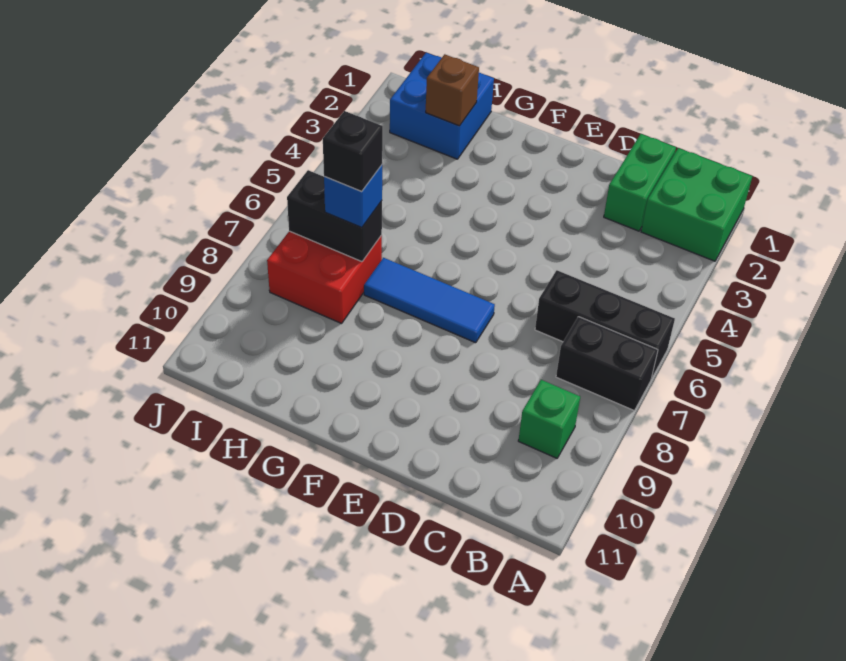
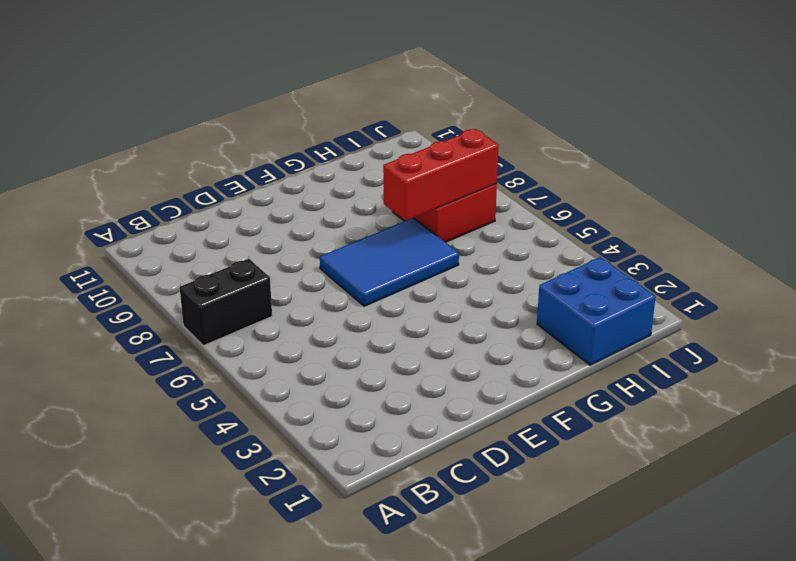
blue 2x3 tile [320,218,459,306] -> blue 1x3 tile [364,258,495,343]
red 1x3 brick [383,129,498,221] -> black 1x2 brick [287,170,382,262]
none -> green 2x2 brick [641,148,752,261]
none -> black 1x3 brick [535,270,675,379]
none -> green 1x1 brick [518,380,580,458]

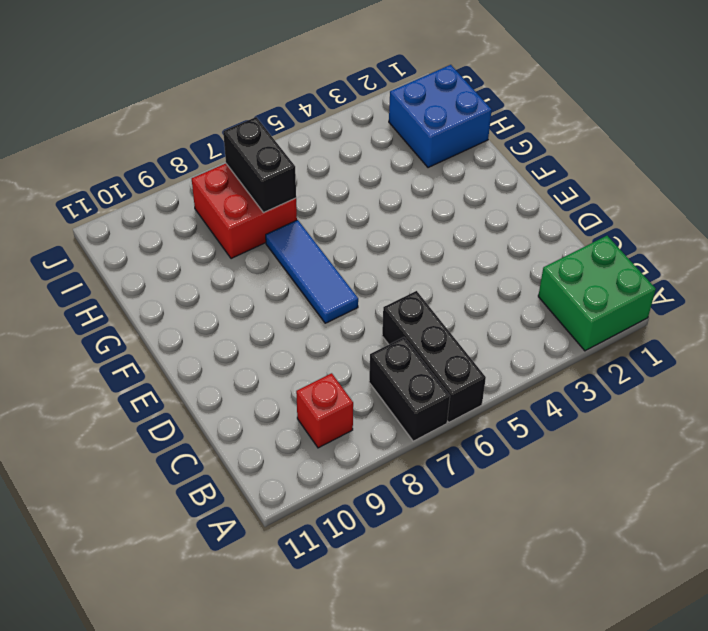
red 1x1 brick [296,373,353,448] -> green 1x1 brick [518,380,580,458]
none -> green 1x2 brick [604,134,676,231]
none -> brown 1x1 brick [426,54,479,126]
none -> blue 1x1 brick [324,165,382,228]

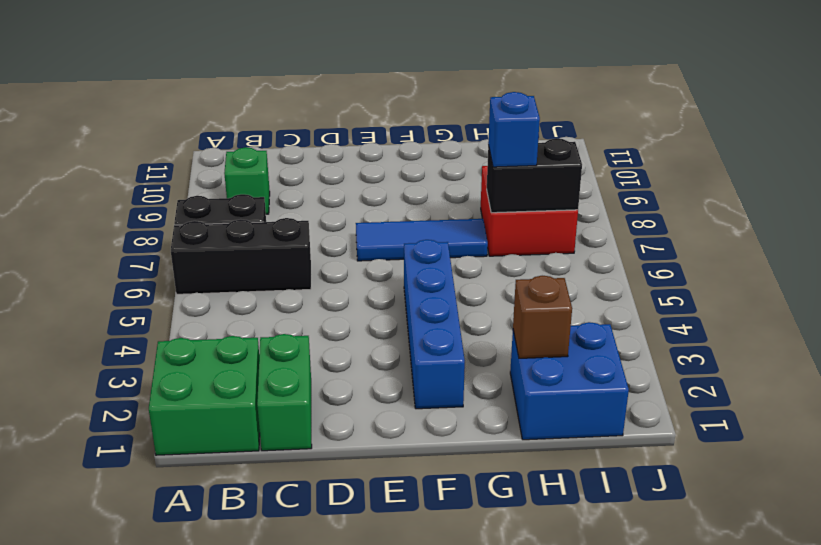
blue 1x4 brick [404,240,465,409] -> none
none -> black 1x1 brick [323,111,383,192]

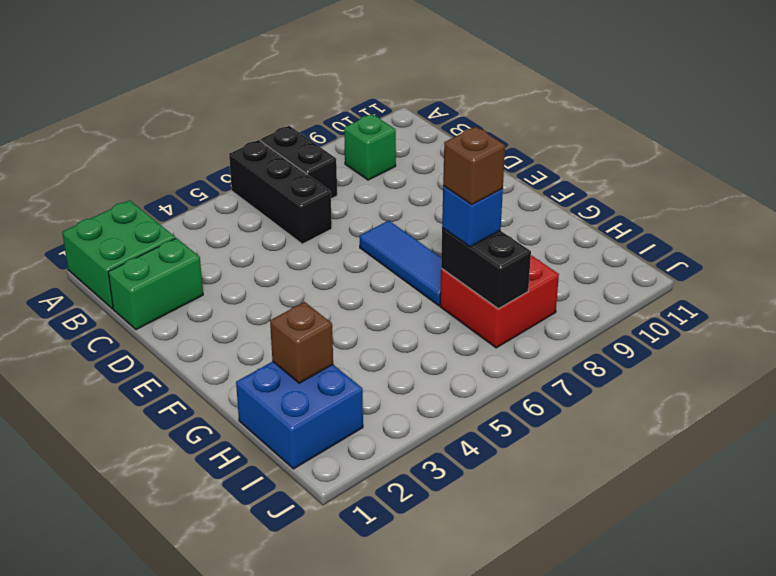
brown 1x1 brick [443,127,505,205] -> black 1x1 brick [323,111,383,192]

